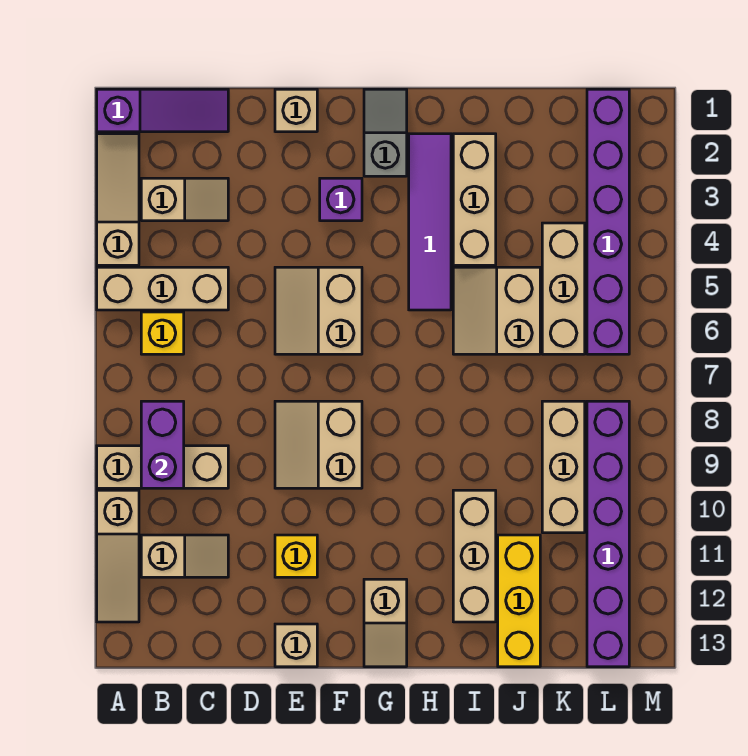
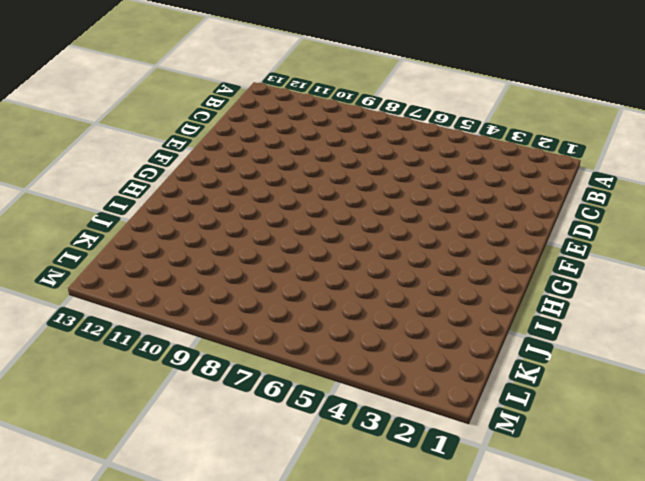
none -> purple 1x3 slope [97,89,228,132]
none -> tan 1x3 slope [97,134,139,265]
none -> tan 1x3 brick [97,267,228,310]

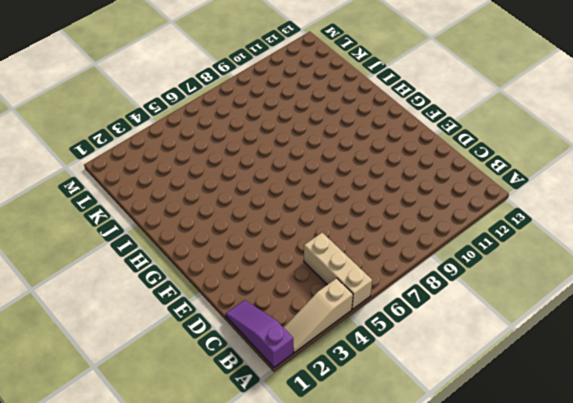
none -> tan 1x3 brick [97,446,228,488]
none -> tan 1x3 slope [97,490,139,622]
none -> tan 1x2 slope [141,178,228,221]

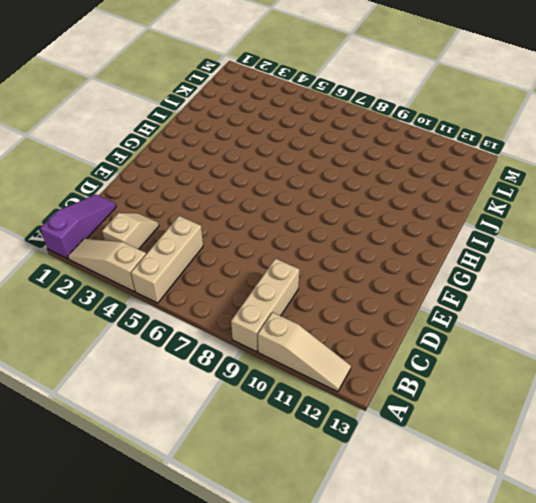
none -> yellow 1x1 brick [141,312,184,354]
none -> tan 1x2 slope [141,535,228,577]
none -> tan 1x1 brick [275,89,317,132]

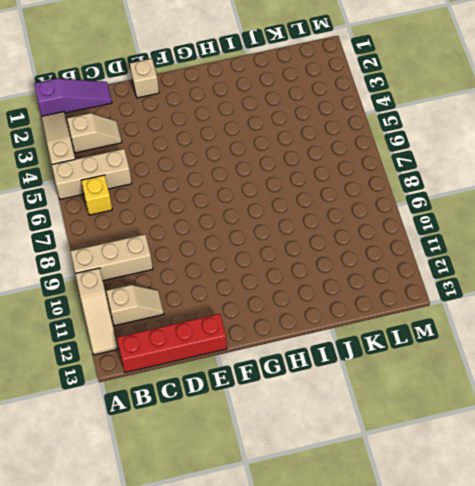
red 1x4 brick [117,314,227,373] -> tan 1x1 brick [275,624,317,667]
none -> tan 2x2 slope [275,267,362,354]
none -> tan 2x2 slope [275,401,362,488]
none -> yellow 1x1 brick [275,535,317,577]

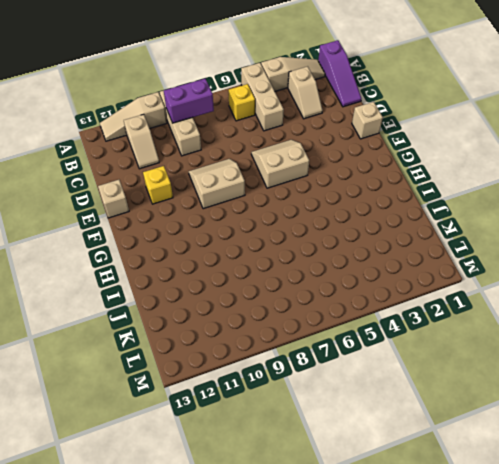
none -> purple 1x1 brick [320,178,362,221]
none -> grey 1x2 slope [364,89,407,176]
none -> tan 1x2 slope [364,579,407,667]

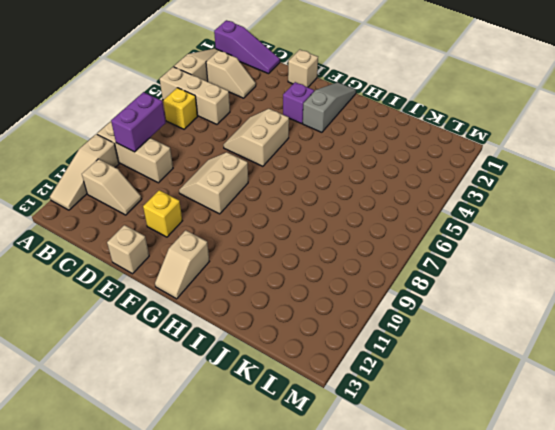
grey 1x3 slope [303,82,356,132] -> grey 1x2 slope [364,89,407,176]
none -> purple 1x4 tile [409,134,451,310]
none -> tan 1x3 brick [453,134,496,265]
none -> tan 2x2 slope [453,267,540,354]

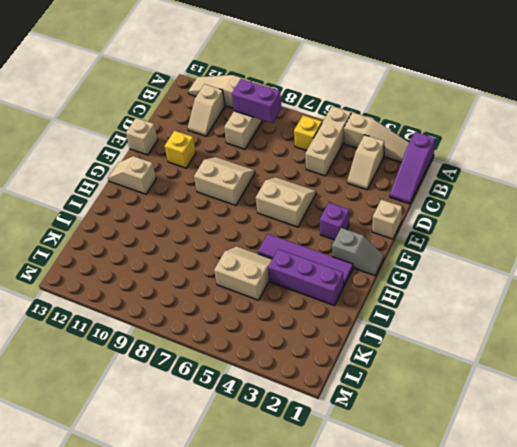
purple 1x3 brick [268,249,344,306] -> tan 1x3 brick [453,134,496,265]
none -> tan 1x3 brick [453,490,496,622]
none -> yellow 1x3 brick [498,535,540,667]
none -> tan 1x3 brick [542,223,585,354]

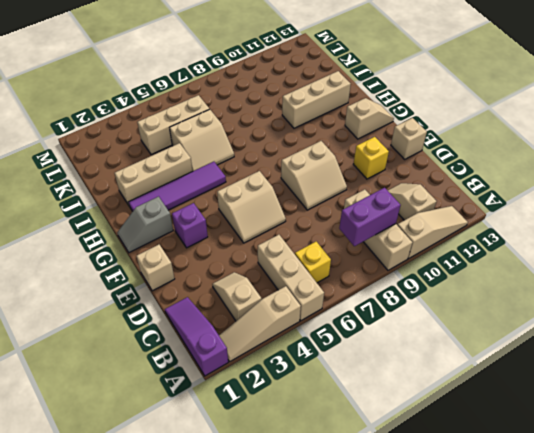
none -> yellow 1x3 brick [498,535,540,667]
none -> tan 1x3 brick [542,401,585,533]
none -> purple 1x6 brick [587,89,629,354]

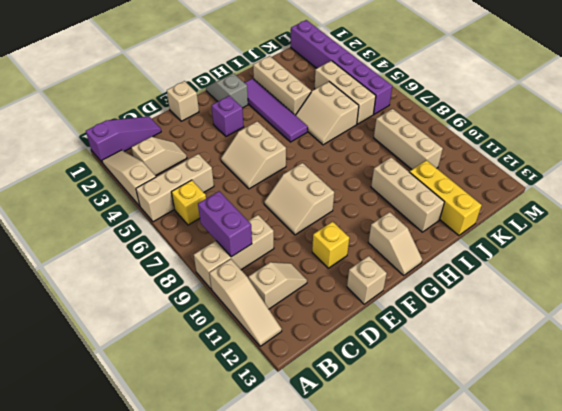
none -> purple 1x6 brick [587,401,629,667]

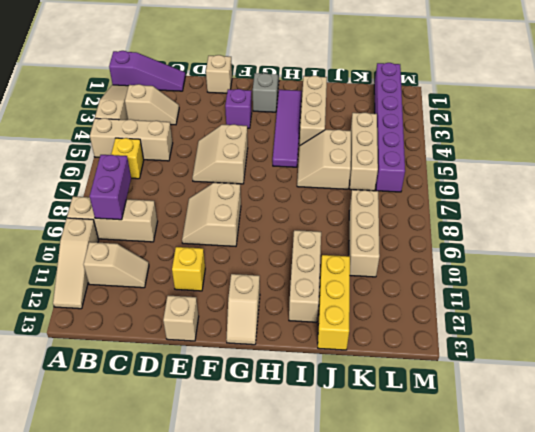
none -> purple 1x6 brick [587,401,629,667]

